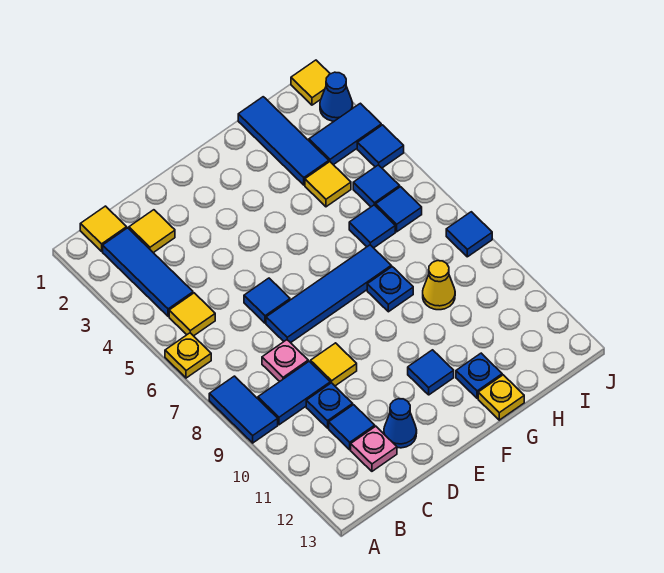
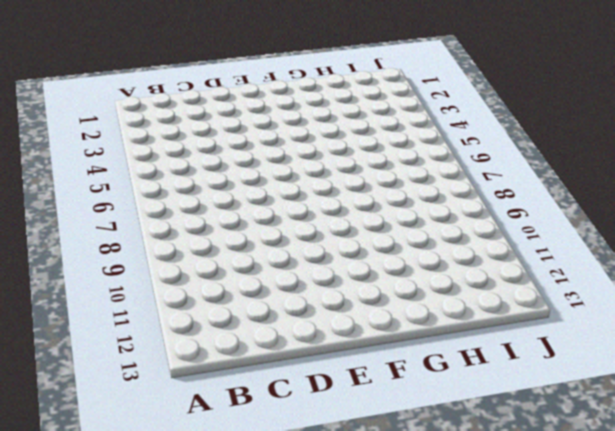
none -> yellow 1x1 plate [165,333,211,378]
none -> blue 1x2 tile [209,376,278,443]
none -> yellow 1x1 tile [80,206,127,251]
none -> blue 1x3 tile [103,228,193,316]

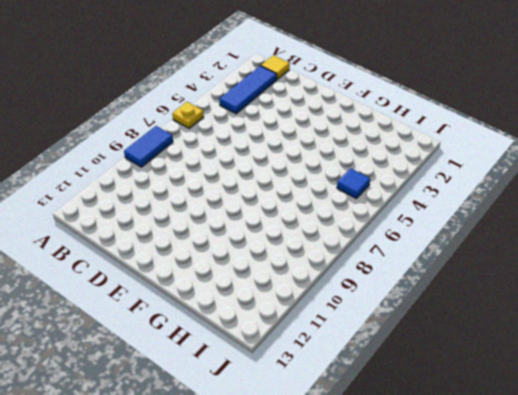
none -> yellow 1x1 tile [169,293,215,336]
none -> blue 1x2 tile [258,361,330,425]
none -> yellow 1x1 tile [129,210,175,253]
none -> pink 1x1 plate [262,340,308,381]

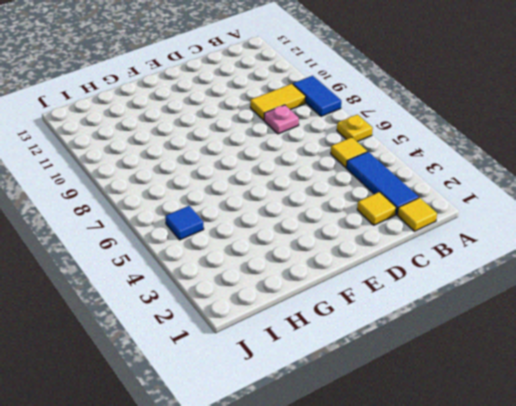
yellow 1x2 tile [250,84,306,120] -> blue 1x2 tile [258,361,330,425]
none -> blue 1x1 plate [306,383,353,428]
none -> blue 1x1 tile [329,405,375,450]
none -> pink 1x1 plate [351,426,397,471]
none -> blue 1x1 tile [244,278,290,323]

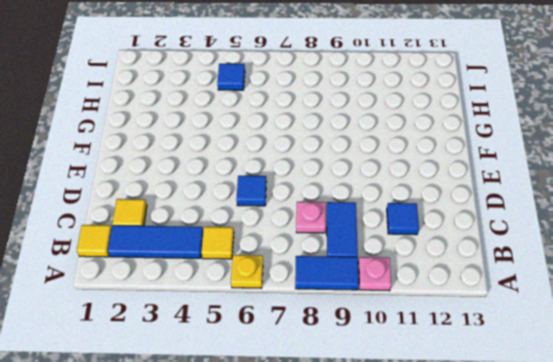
pink 1x1 plate [358,257,391,291] -> pink 1x1 plate moved to [351,426,397,471]
none -> blue 1x1 plate [306,383,353,428]
none -> blue 1x4 tile [266,245,391,343]
none -> yellow 1x1 tile [311,343,357,386]
none -> blue 1x1 cone [384,399,417,448]

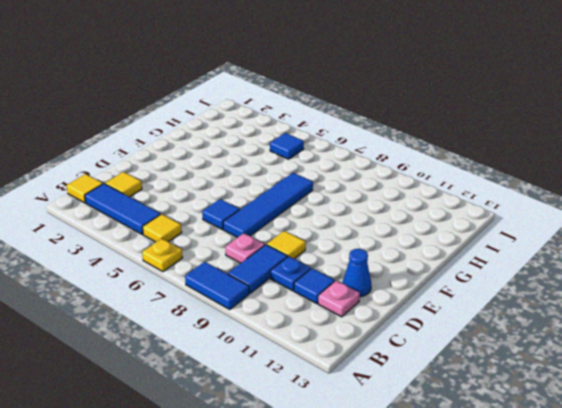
none -> blue 1x1 tile [408,350,454,395]
none -> blue 1x1 plate [367,267,413,312]
none -> blue 1x1 plate [456,353,502,398]
none -> yellow 1x1 plate [478,375,524,420]

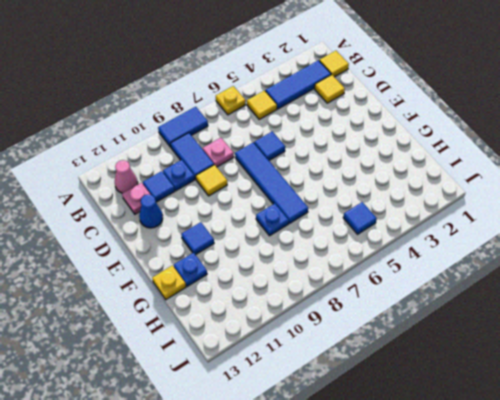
pink 1x1 cone [115,160,138,193] -> none
none -> blue 1x3 tile [238,97,329,185]
none -> yellow 1x1 tile [305,162,351,207]
none -> blue 1x1 tile [349,205,395,248]
none -> yellow 1x1 cone [423,261,455,310]

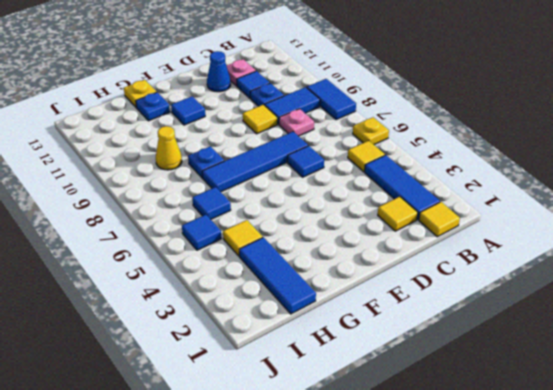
none -> blue 1x2 tile [309,103,381,165]
none -> blue 1x1 tile [376,187,422,232]
none -> yellow 1x1 tile [291,60,330,105]
none -> blue 1x1 cone [320,72,353,121]

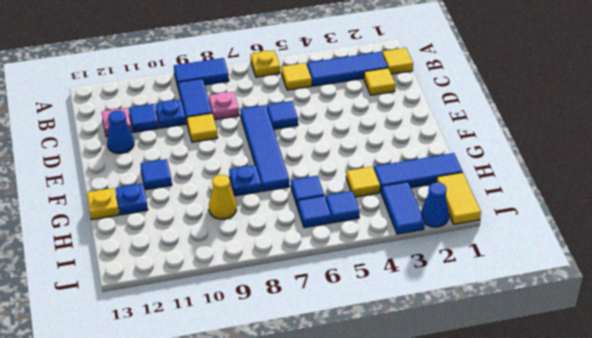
yellow 1x2 tile [437,172,481,224] -> yellow 1x1 tile [291,60,330,105]
none -> blue 1x1 tile [357,125,404,168]
none -> blue 1x1 tile [446,212,492,257]

